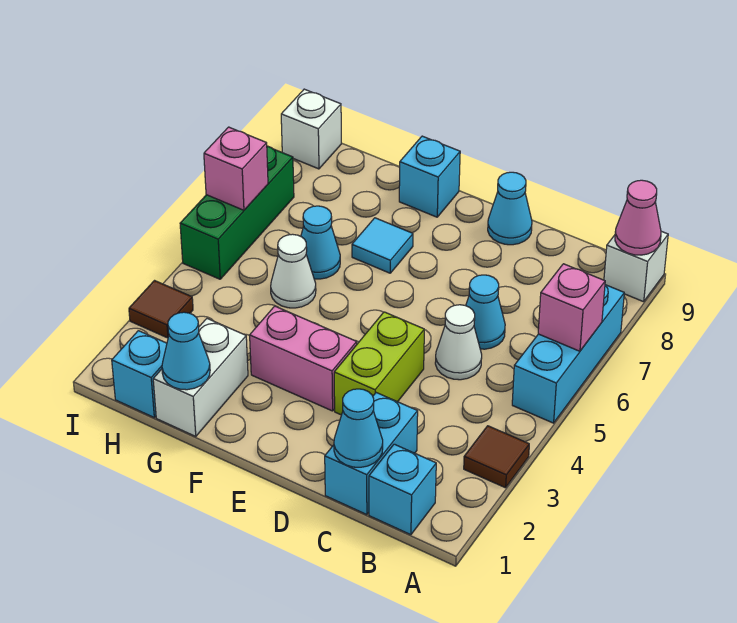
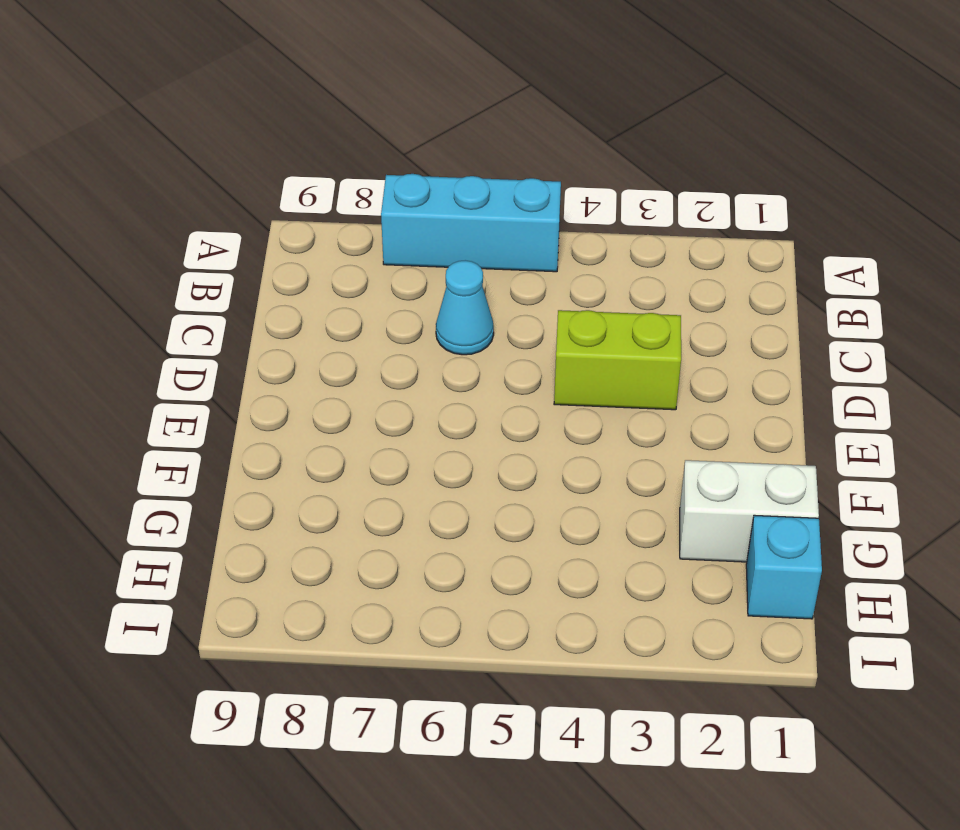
none -> brown 1x1 tile [464,426,529,488]
none -> white 1x1 brick [604,231,668,302]
none -> cyan 1x1 brick [369,444,436,535]

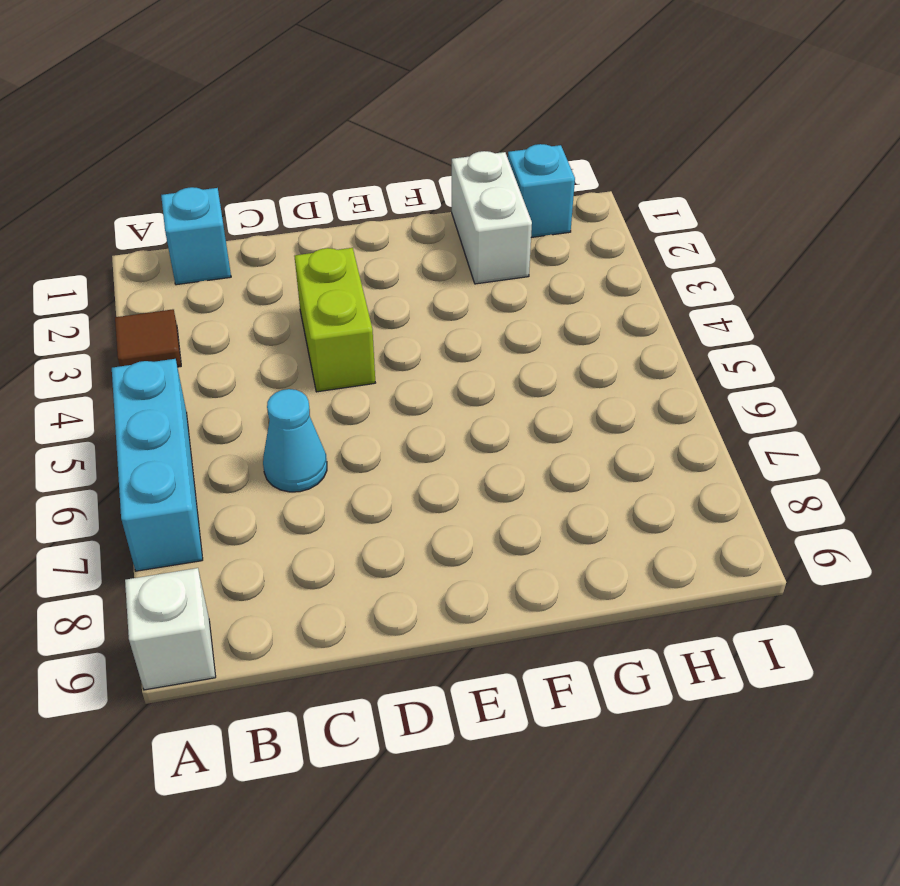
none -> cyan 1x2 brick [325,393,418,515]
none -> white 1x1 cone [435,305,482,380]
none -> cyan 1x1 cone [488,172,532,245]

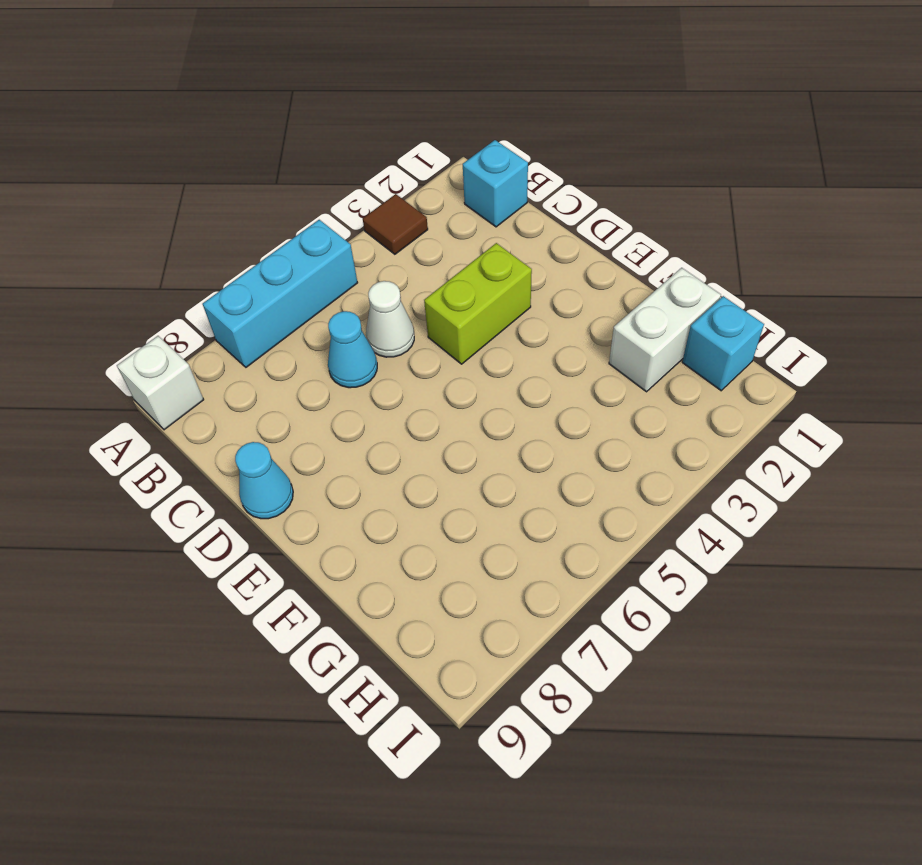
none -> cyan 1x2 brick [325,393,418,515]
none -> pink 1x2 brick [250,306,357,411]
none -> cyan 1x1 tile [352,218,413,273]

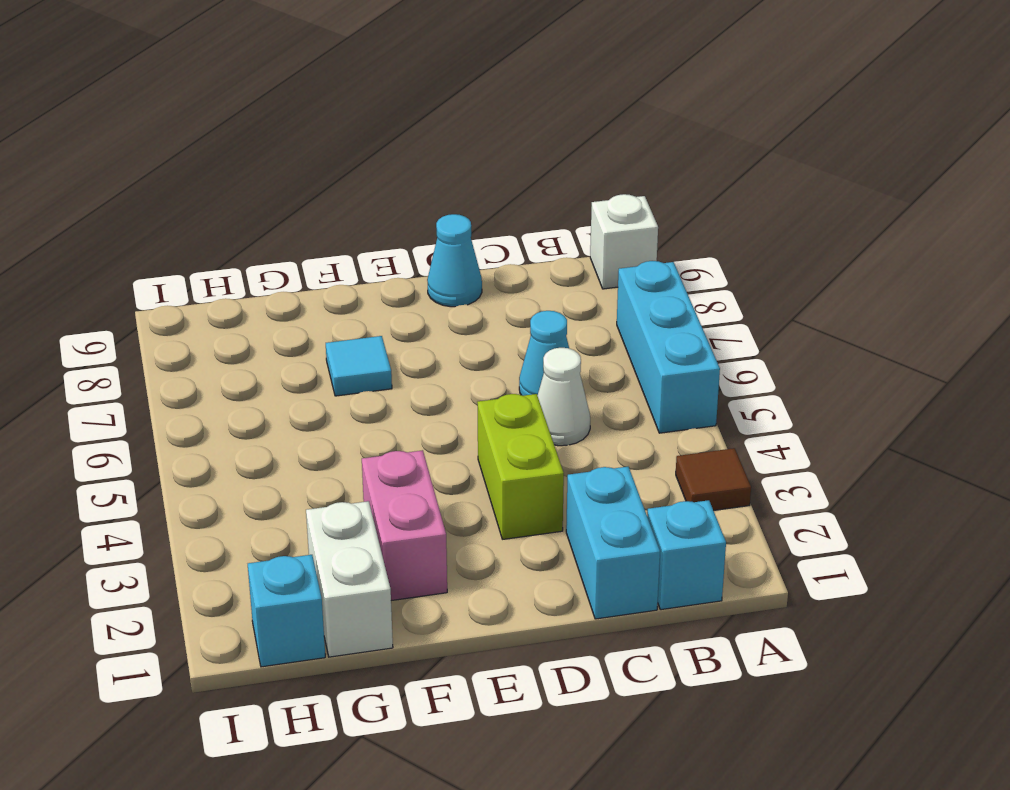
pink 1x2 brick [362,450,447,601] -> pink 1x2 brick turned to [250,306,357,411]
none -> cyan 1x1 brick [399,136,460,217]
none -> white 1x1 cone [271,234,316,308]
none -> cyan 1x1 cone [301,206,340,279]

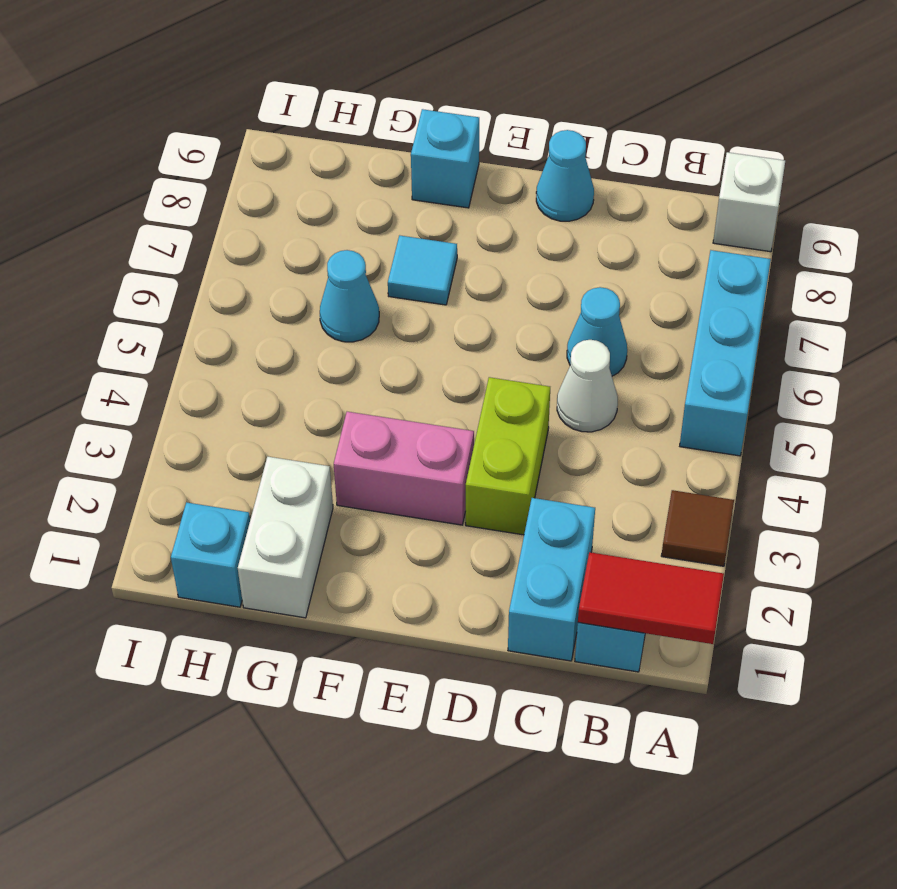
red 1x2 tile [578,552,724,644] -> none
none -> white 1x1 cone [271,234,316,308]
none -> brown 1x1 tile [129,281,193,338]
none -> green 1x3 brick [180,146,294,279]

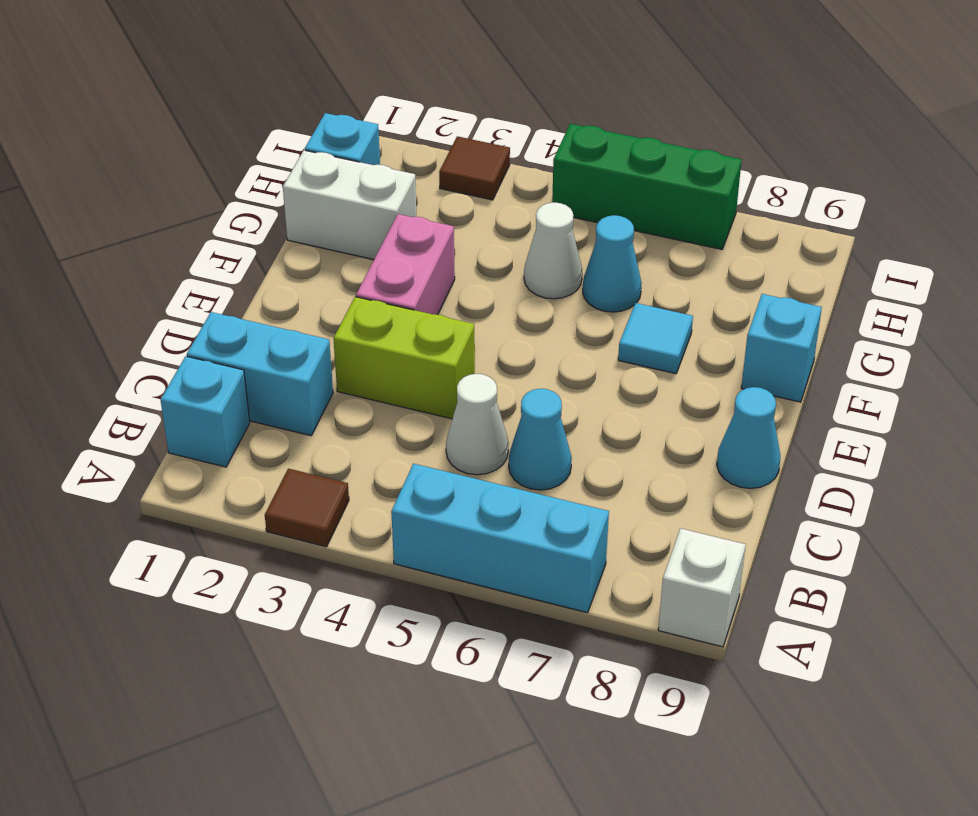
none -> white 1x1 brick [281,89,341,169]
none -> pink 1x1 brick [538,264,605,351]
none -> pink 1x1 cone [615,180,661,255]

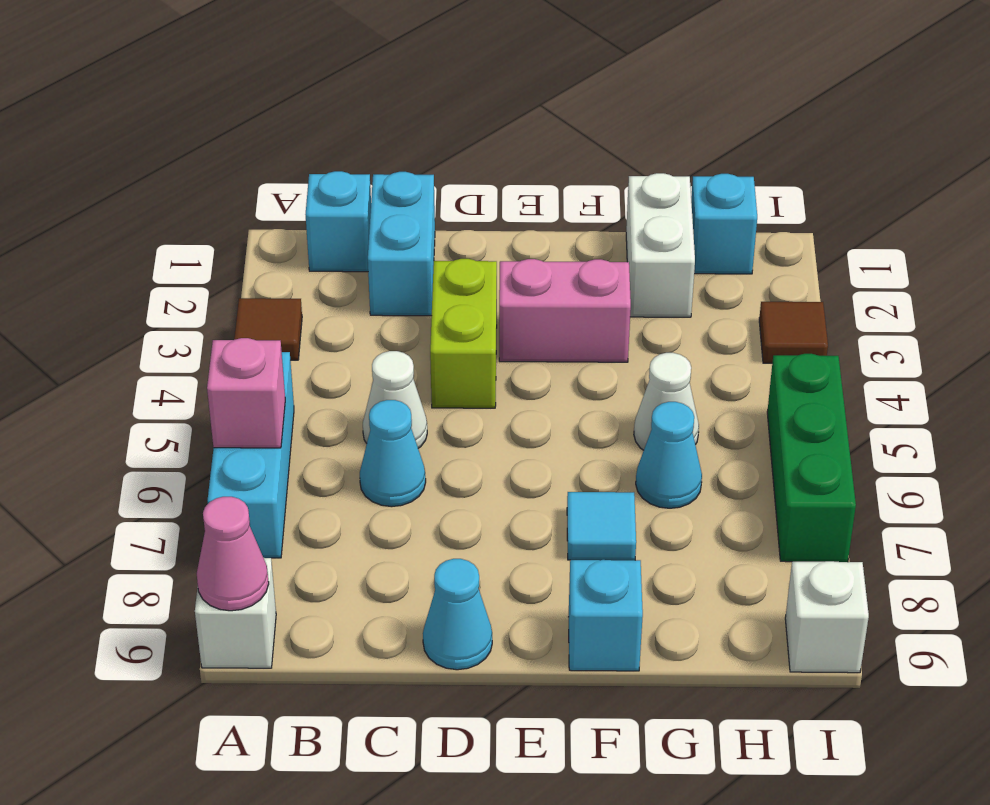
none -> cyan 1x1 cone [334,389,383,467]
none -> cyan 1x1 cone [162,312,210,390]
none -> pink 1x1 brick [204,127,268,210]

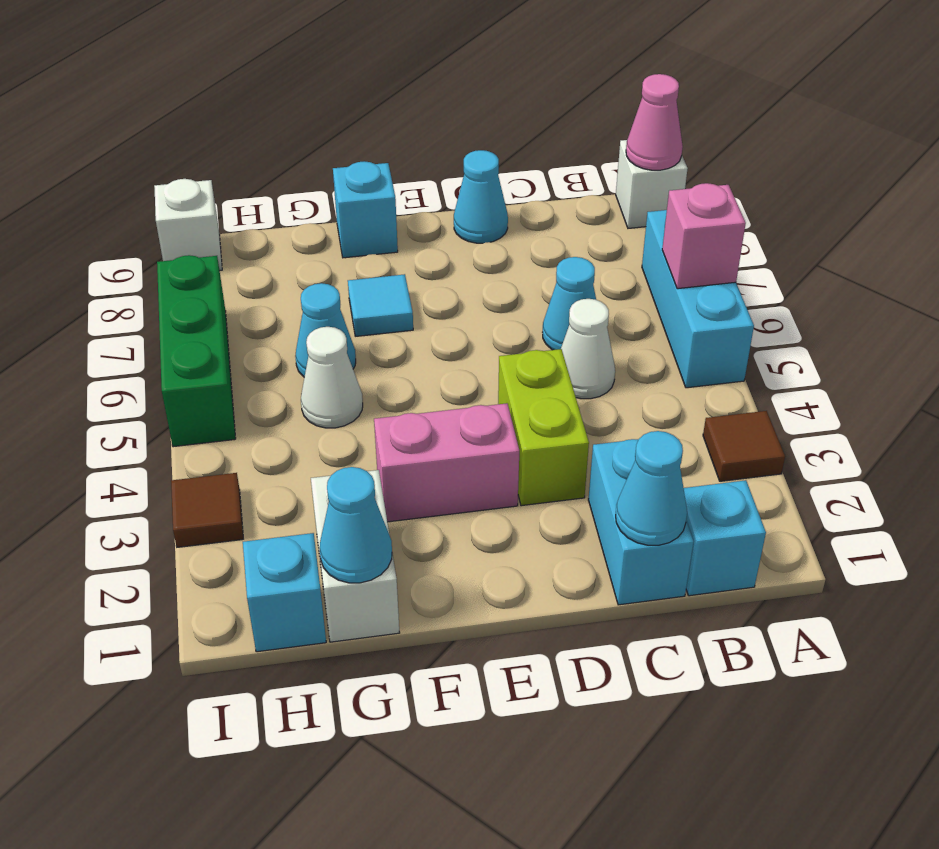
none -> pink 1x1 brick [204,127,268,210]

